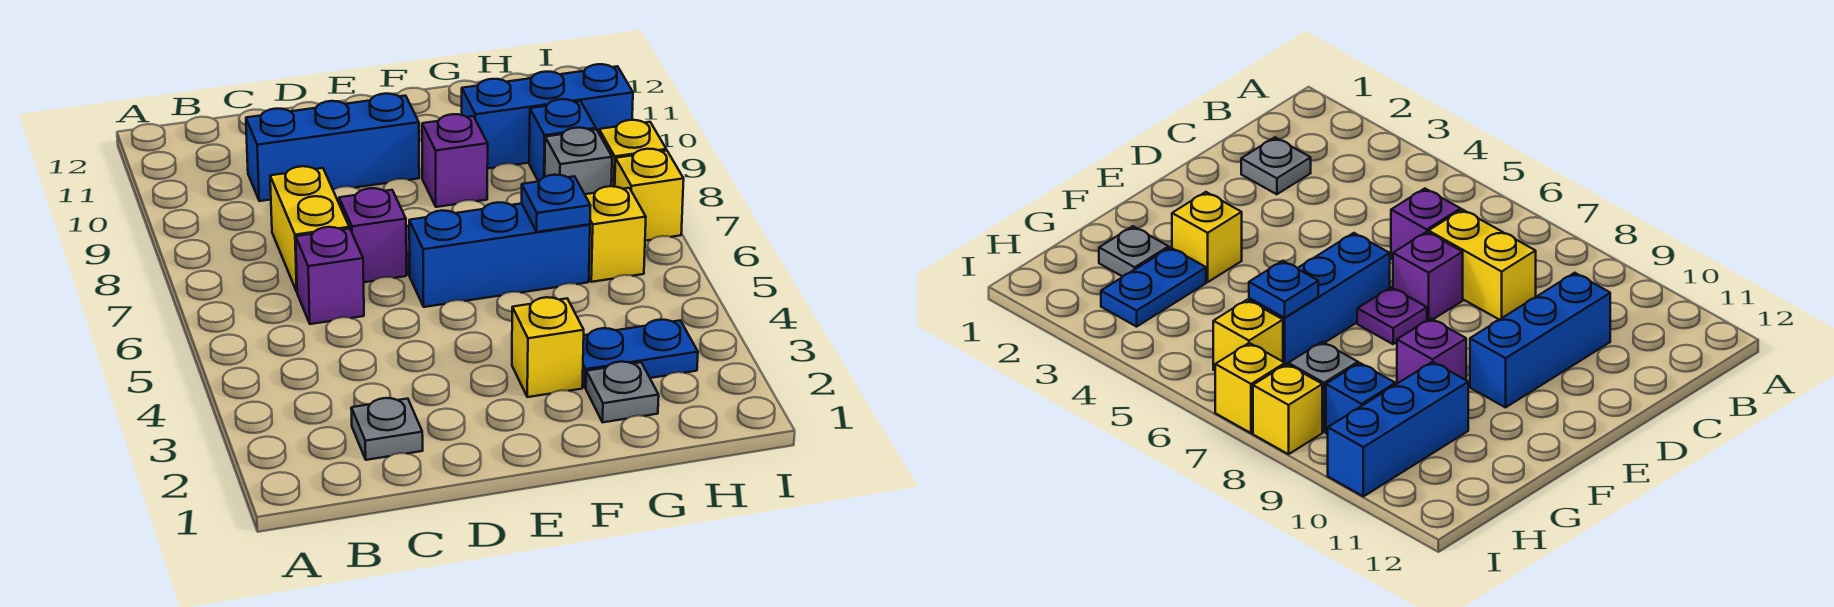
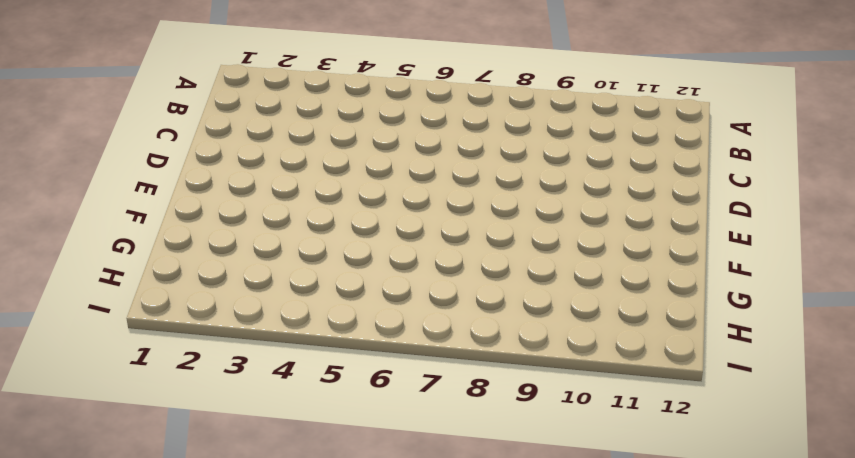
none -> grey 1x1 plate [351,398,423,460]
none -> purple 1x1 brick [296,227,364,324]
none -> yellow 1x2 brick [270,166,349,291]

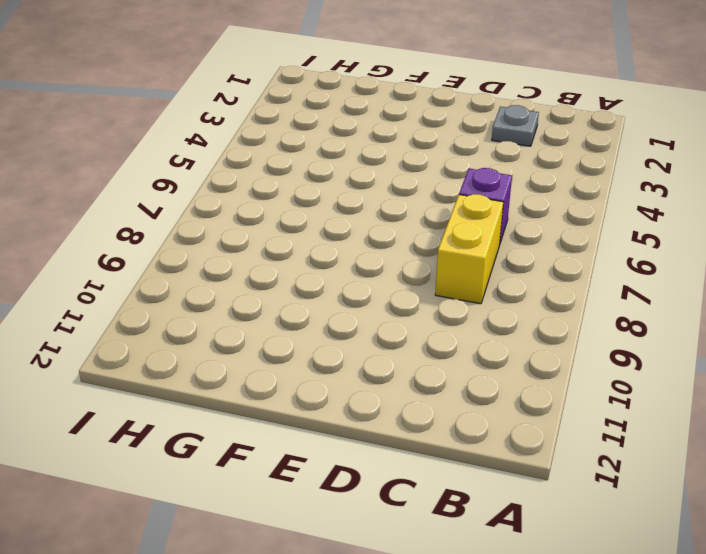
none -> blue 1x3 brick [246,94,419,201]
none -> purple 1x1 brick [339,188,406,282]
none -> blue 1x3 brick [409,202,590,307]

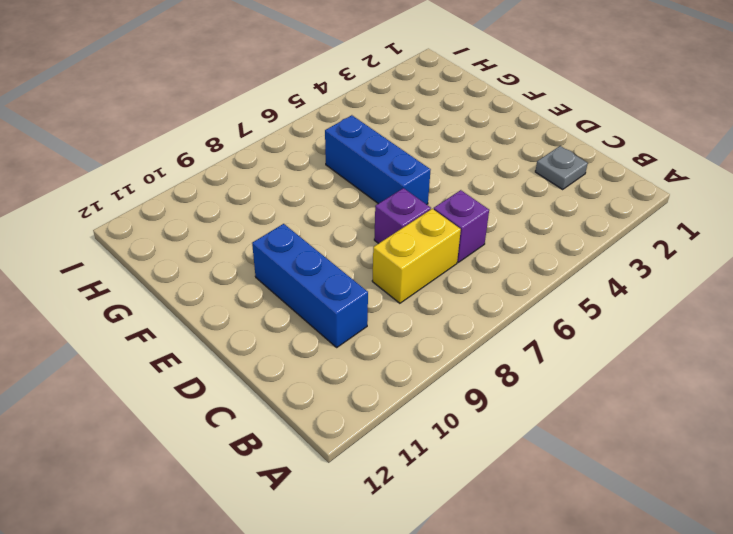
none -> purple 1x1 plate [1357,287,1427,344]
none -> yellow 1x1 brick [512,297,584,397]
none -> purple 1x1 brick [422,114,488,207]

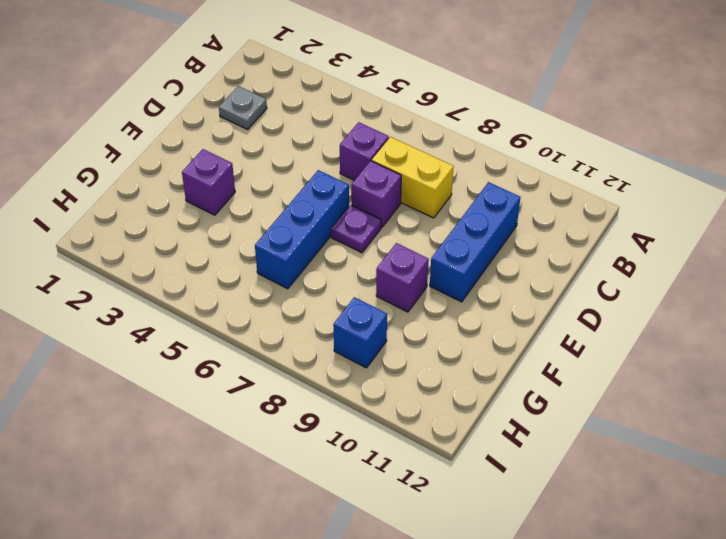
purple 1x1 brick [182,149,235,215] -> yellow 1x1 brick [512,297,584,397]
none -> grey 1x1 plate [586,362,659,422]
none -> blue 1x2 plate [583,320,698,388]
none -> blue 1x3 brick [462,64,633,169]

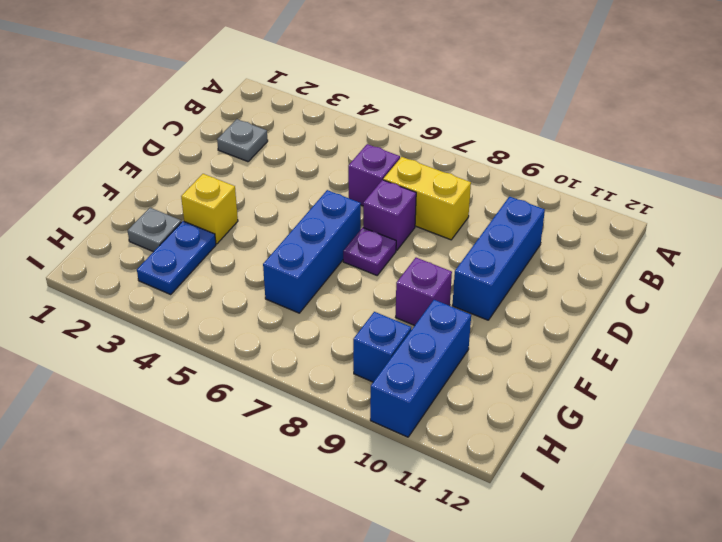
none -> yellow 1x1 brick [585,186,646,282]
none -> grey 1x1 brick [545,128,612,194]
none -> yellow 1x1 brick [615,149,684,241]

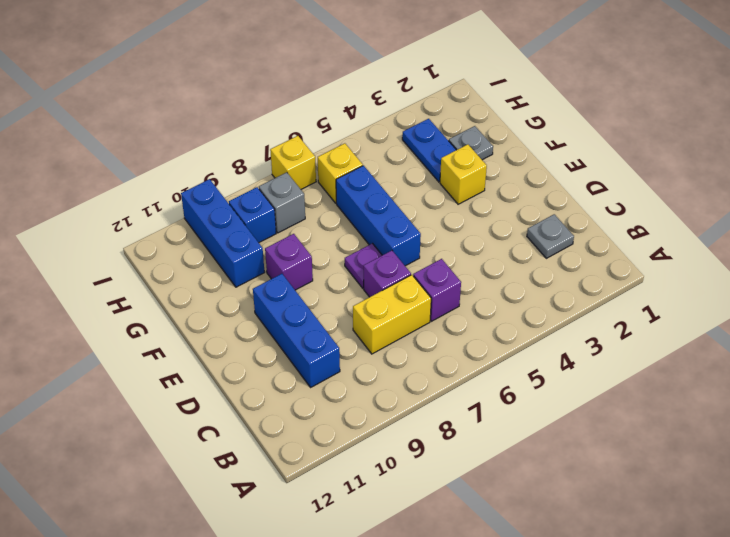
none -> yellow 1x1 brick [599,120,666,187]
none -> blue 1x1 plate [522,175,591,232]

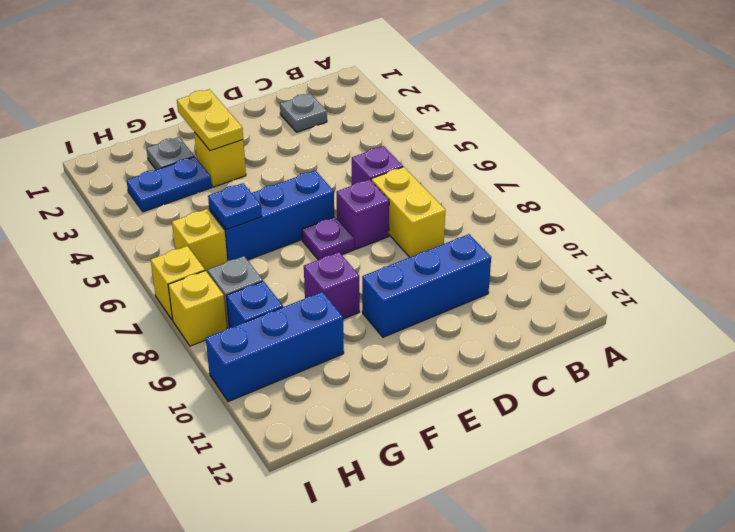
yellow 1x2 plate [177,89,243,151] -> none

